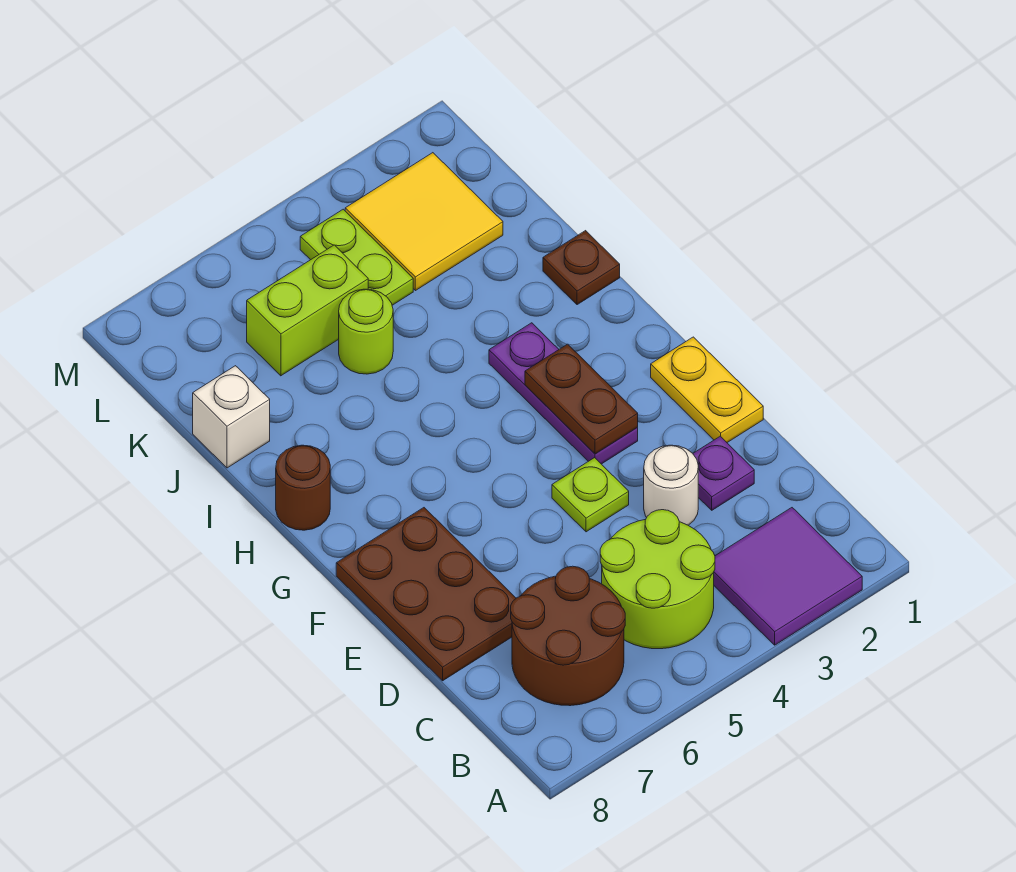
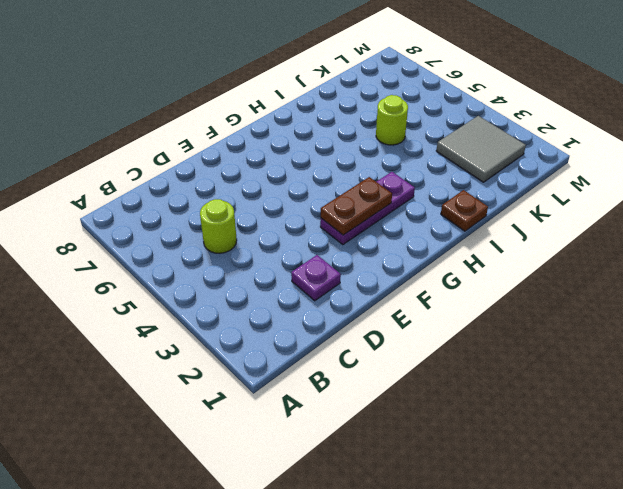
lime 1x1 round brick [200,199,237,253] -> lime 2x2 round brick [600,510,715,649]
grey 2x2 tile [436,116,526,182] -> yellow 2x2 tile [345,153,503,291]
none -> purple 2x2 tile [714,508,862,645]
none -> brown 2x2 round brick [511,566,625,706]
none -> white 1x1 round brick [644,445,698,525]

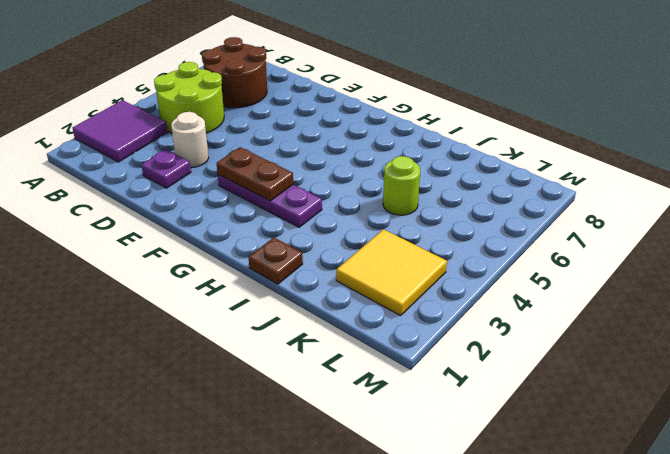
none -> brown 2x3 plate [336,508,516,681]
none -> yellow 1x2 plate [651,337,763,442]
none -> lime 1x1 plate [552,458,629,532]

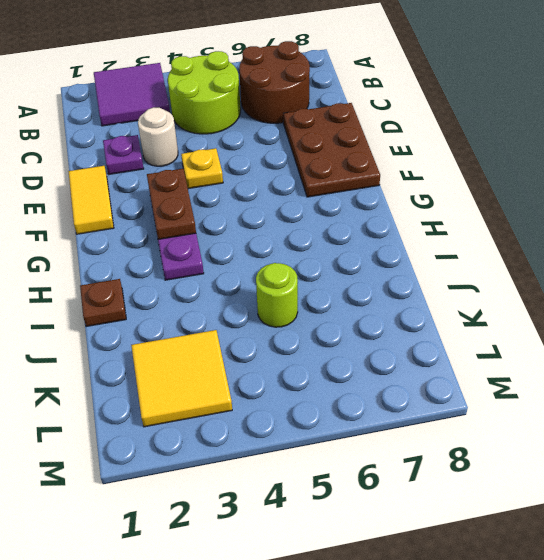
yellow 1x2 tile [68,166,114,234] -> yellow 1x2 plate [651,337,763,442]
yellow 1x1 plate [181,148,223,189] -> lime 1x1 plate [552,458,629,532]
none -> brown 1x1 round brick [276,445,330,530]
none -> white 1x1 brick [193,366,270,468]
none -> lime 1x2 plate [300,209,413,305]

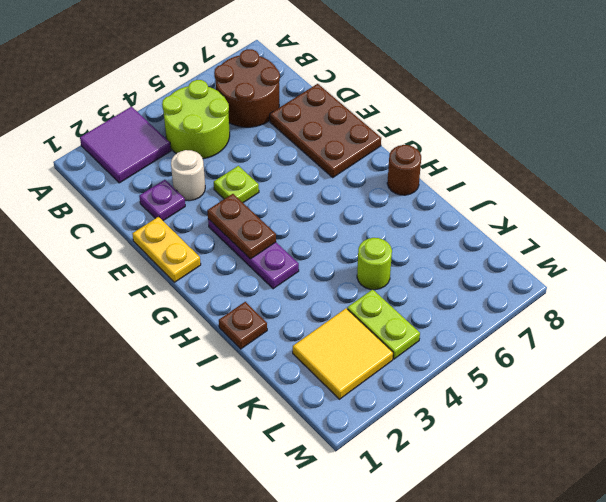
none -> white 1x1 brick [193,366,270,468]
none -> lime 1x2 brick [247,245,368,376]

